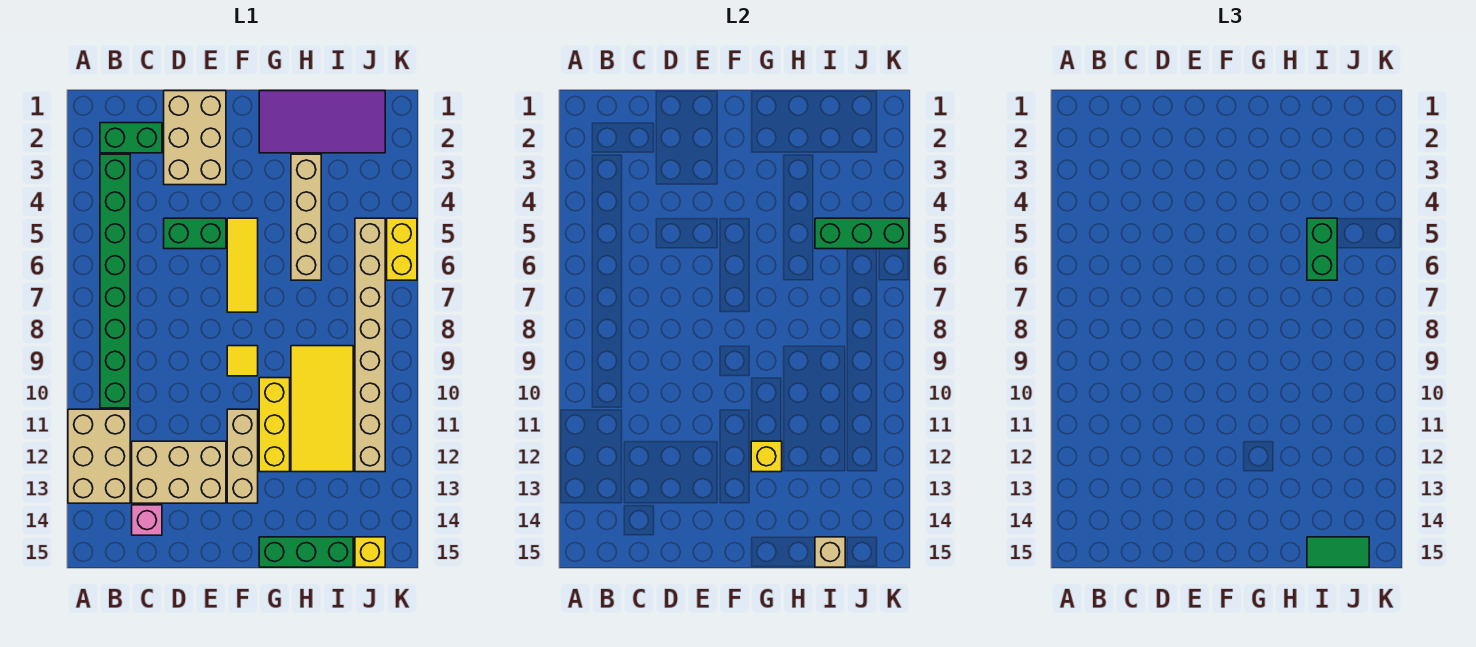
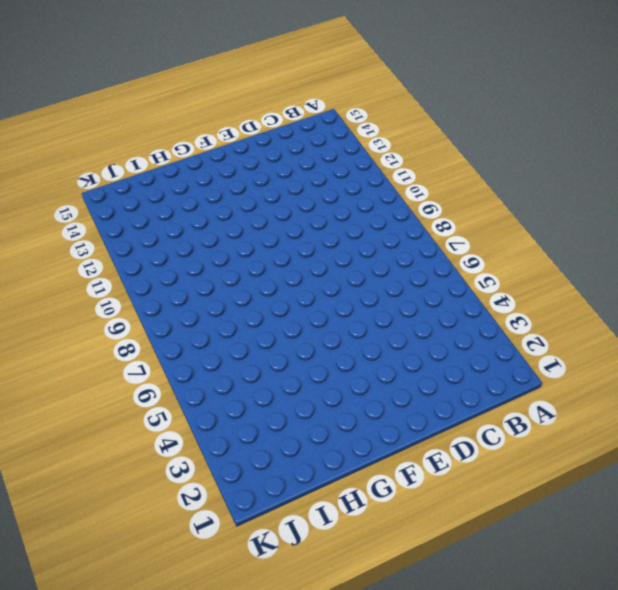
none -> tan 2x3 brick [68,409,130,503]
none -> green 1x2 brick [100,123,162,153]
none -> green 1x8 brick [100,154,130,408]

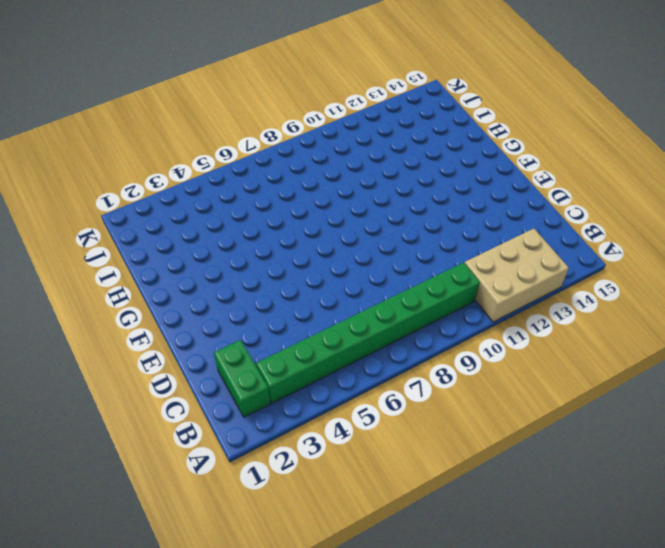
none -> tan 2x3 brick [132,441,226,503]
none -> pink 1x1 brick [132,505,162,535]
none -> tan 2x3 brick [164,91,226,185]

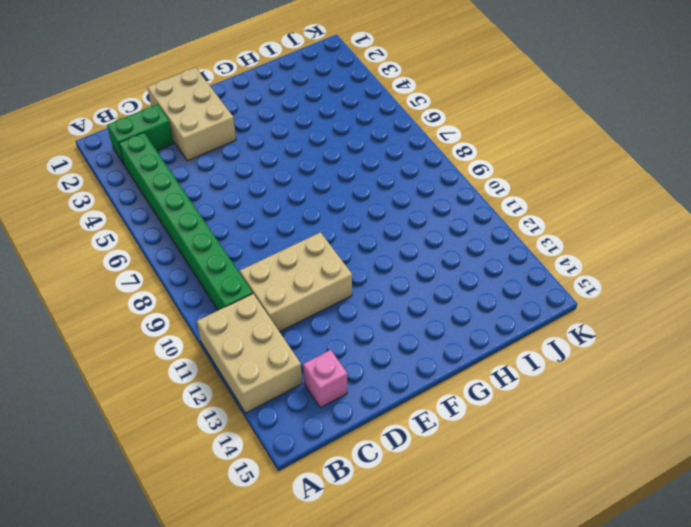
tan 2x3 brick [240,232,352,332] -> tan 2x3 brick moved to [132,441,226,503]
none -> green 1x2 brick [164,218,226,249]
none -> yellow 1x3 tile [227,218,258,312]
none -> yellow 1x1 tile [227,346,258,376]

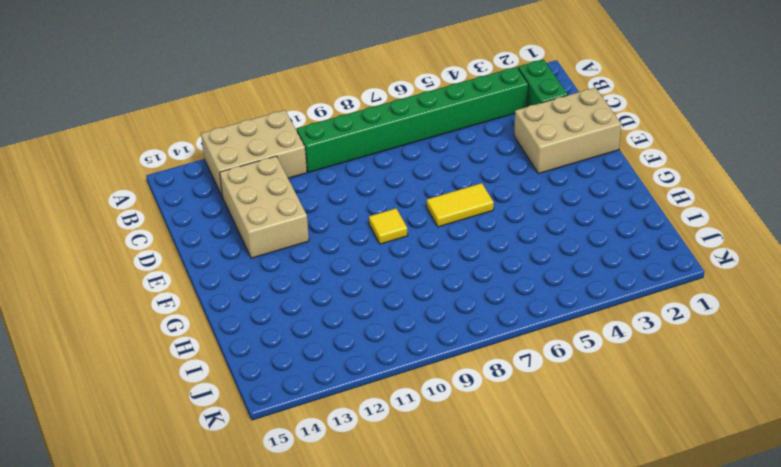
yellow 1x2 tile [427,183,494,227] -> yellow 1x3 tile [227,218,258,312]
none -> pink 1x1 brick [132,505,162,535]
none -> green 1x2 brick [164,218,226,249]
none -> tan 1x3 brick [227,409,258,503]

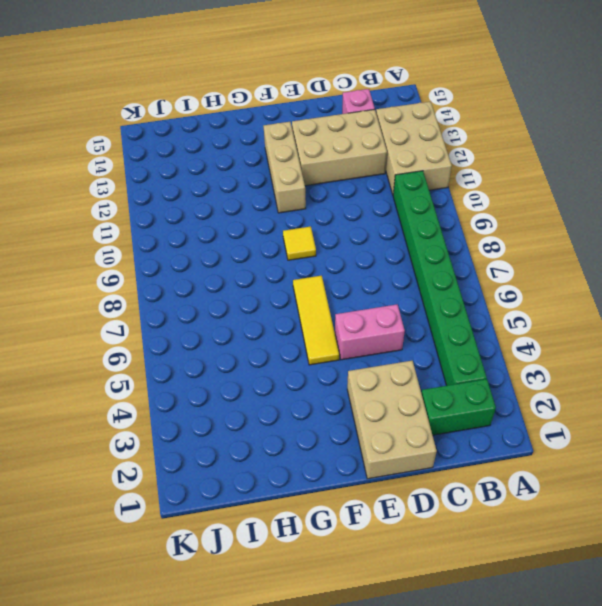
pink 1x2 brick [335,304,405,360] -> green 1x2 brick [164,218,226,249]
none -> purple 2x4 tile [259,91,385,153]
none -> yellow 1x3 brick [259,378,290,472]
none -> green 1x3 brick [259,537,353,567]

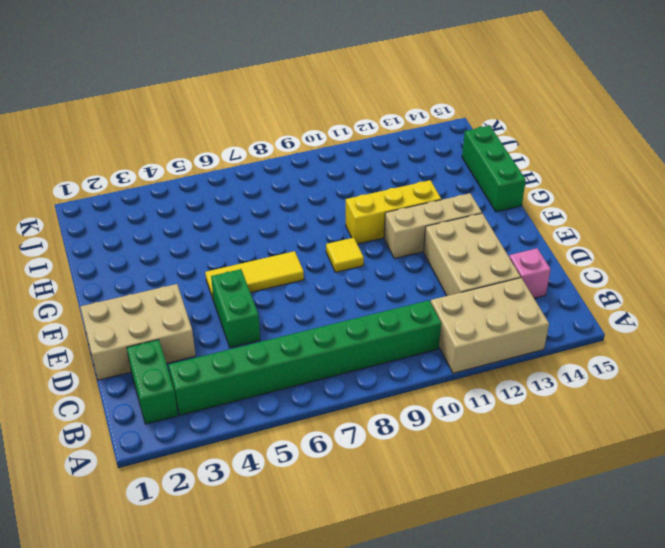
none -> purple 2x4 tile [259,91,385,153]
none -> tan 1x4 brick [291,154,321,280]
none -> yellow 2x4 tile [291,346,353,472]

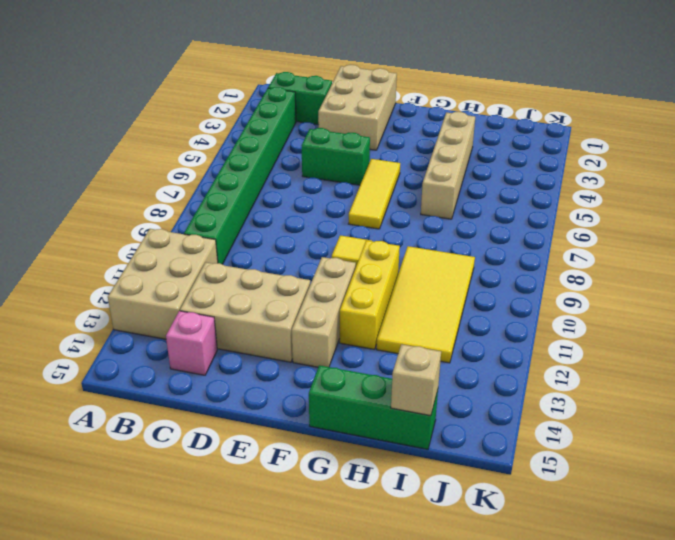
none -> purple 2x4 tile [259,91,385,153]
none -> tan 1x8 brick [355,218,385,472]
none -> yellow 1x1 brick [355,537,385,567]

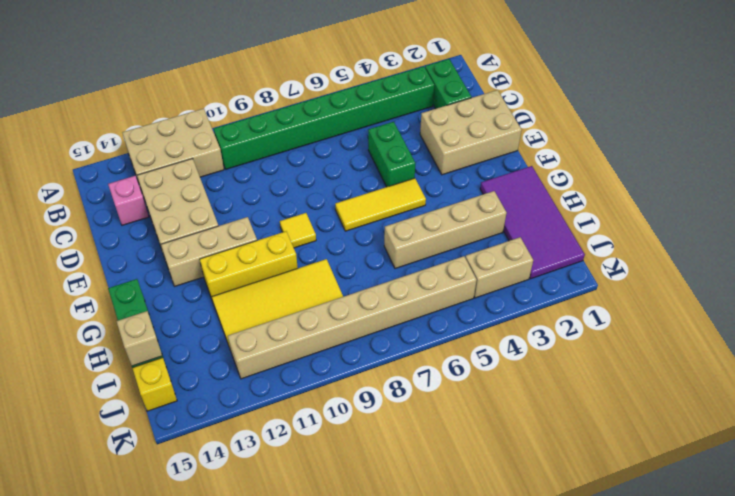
tan 1x2 brick [465,237,533,298] -> none
none -> yellow 1x2 brick [387,218,417,280]
none -> yellow 1x1 brick [751,441,782,472]
none -> green 1x3 brick [815,218,909,249]

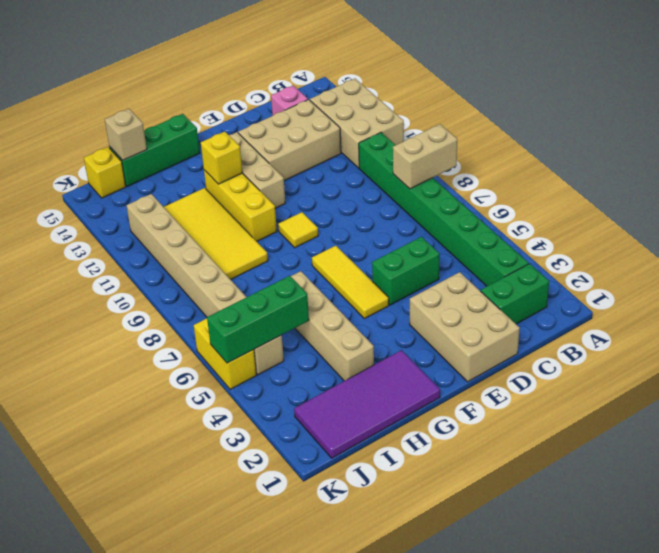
tan 1x2 brick [393,124,457,189] -> none
none -> green 1x2 brick [1307,218,1337,280]
none -> green 1x2 tile [1307,537,1369,567]

